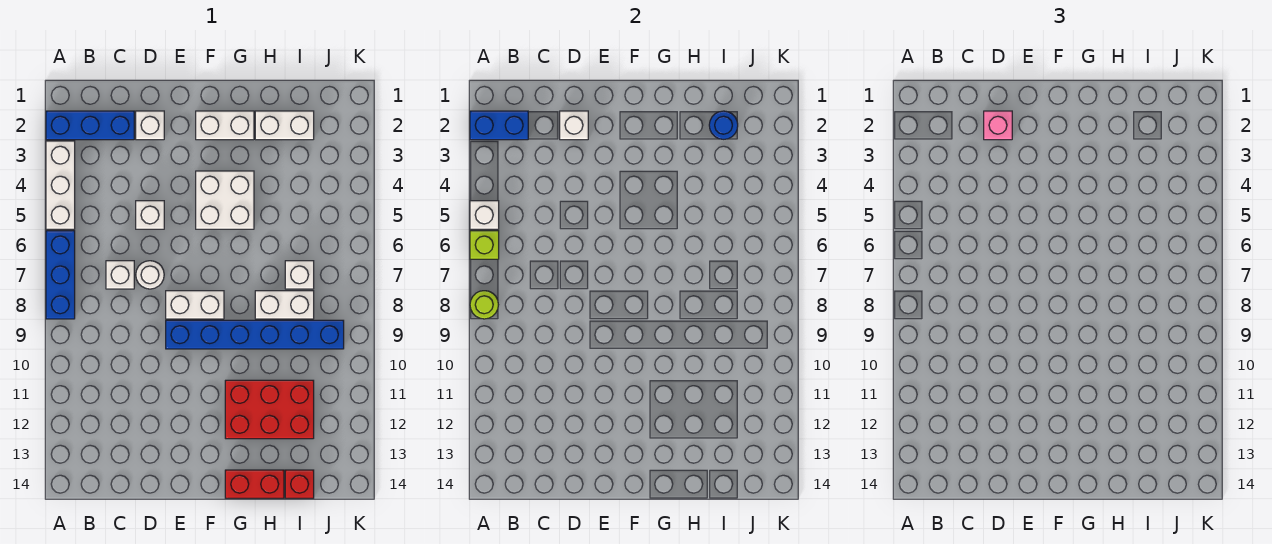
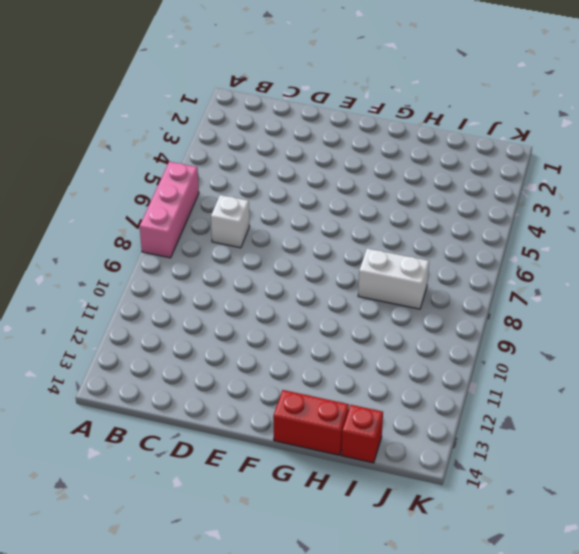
pink 1x3 brick [140,162,199,258] -> blue 1x3 brick [46,231,75,319]
none -> blue 1x3 brick [46,111,134,140]
none -> white 1x3 brick [46,141,75,229]
none -> white 1x1 brick [136,111,164,140]

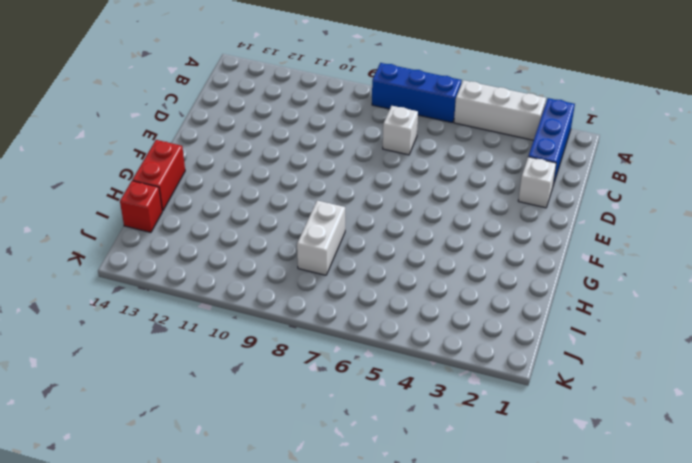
none -> white 1x1 brick [136,201,164,229]
none -> white 1x1 round brick [136,261,164,289]
none -> white 1x2 brick [166,291,224,319]

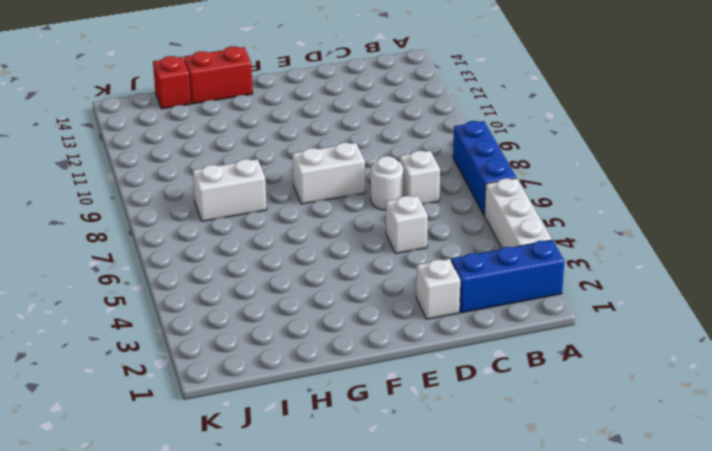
none -> blue 1x6 brick [166,320,344,349]
none -> white 1x2 brick [196,111,254,140]
none -> white 2x2 brick [196,171,254,229]

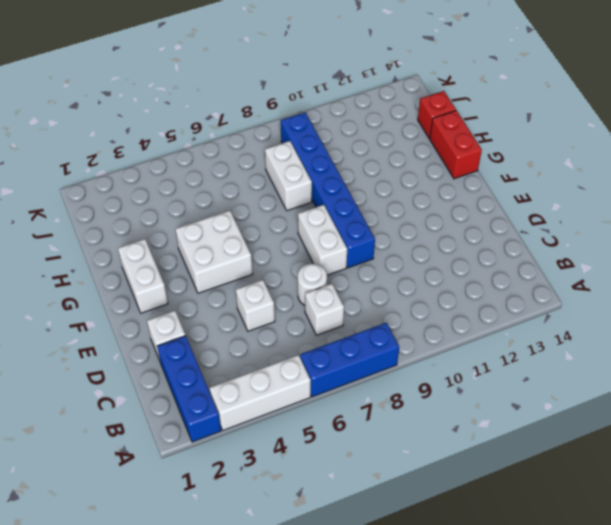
none -> red 2x3 brick [225,380,314,439]
none -> white 1x2 brick [255,111,314,140]
none -> white 1x1 brick [285,261,314,289]

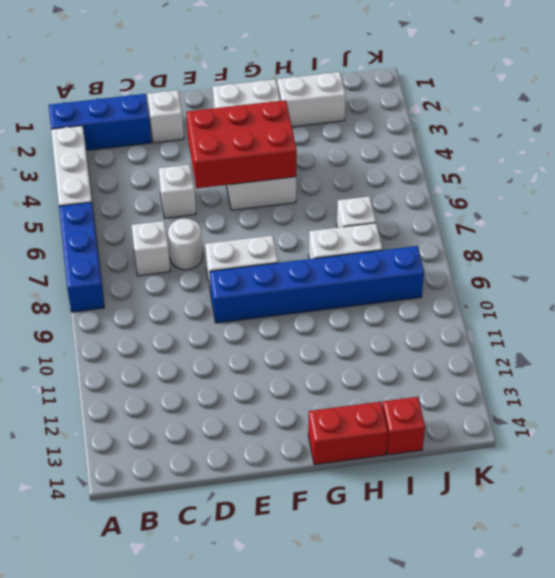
red 2x3 brick [186,100,297,188] -> red 2x3 brick moved to [225,380,314,439]
none -> blue 1x2 brick [470,111,528,140]
none -> white 1x1 brick [470,201,499,229]
none -> lime 1x1 brick [470,231,499,259]

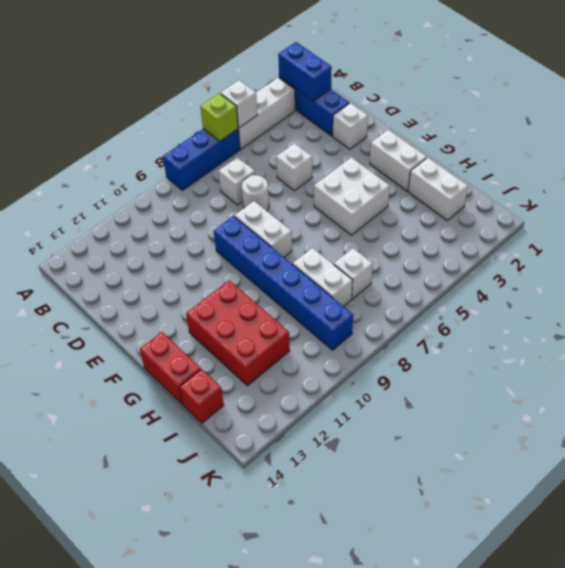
none -> lime 1x1 round brick [470,291,498,319]
none -> white 1x1 brick [560,111,588,140]
none -> blue 1x1 round brick [709,111,738,139]

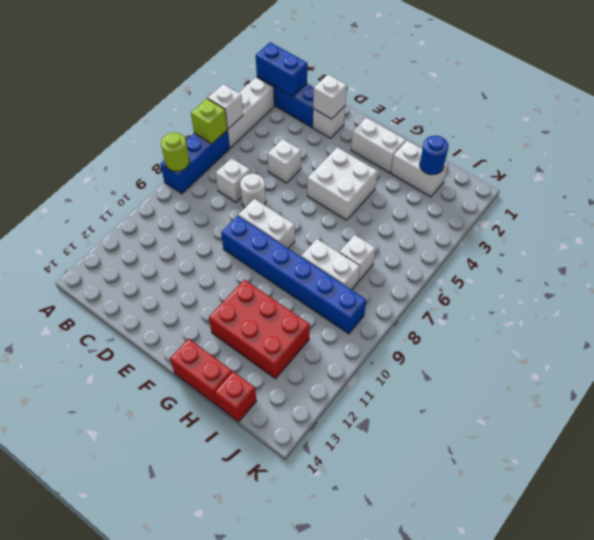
none -> pink 1x1 brick [984,111,1012,140]

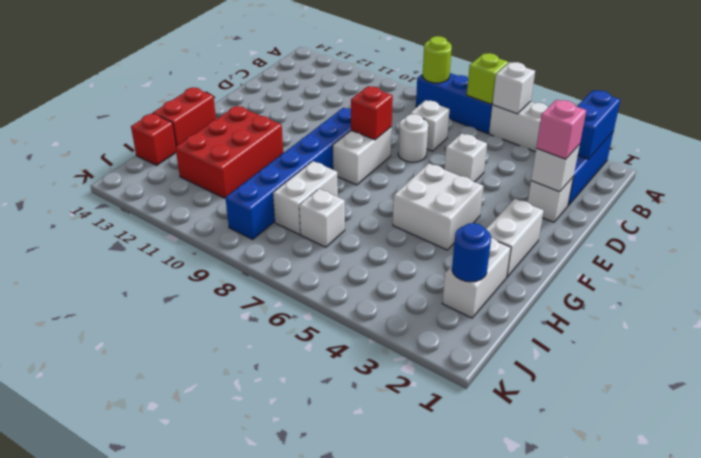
red 1x1 brick [351,86,393,140] -> none

